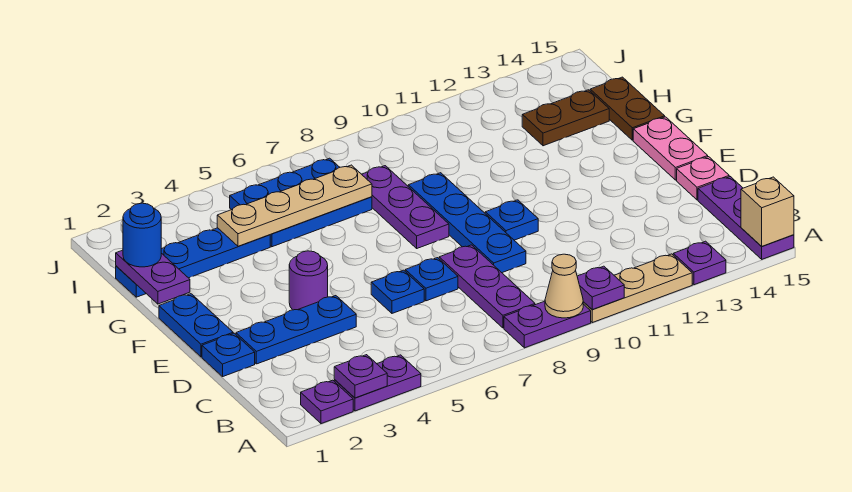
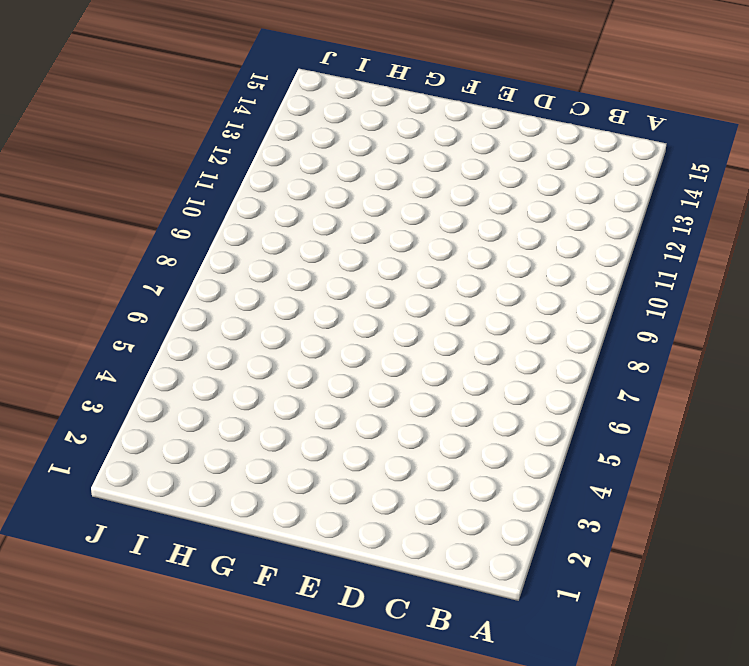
none -> purple 1x1 plate [301,380,353,424]
none -> purple 1x2 plate [334,355,421,411]
none -> purple 1x2 plate [504,301,591,348]

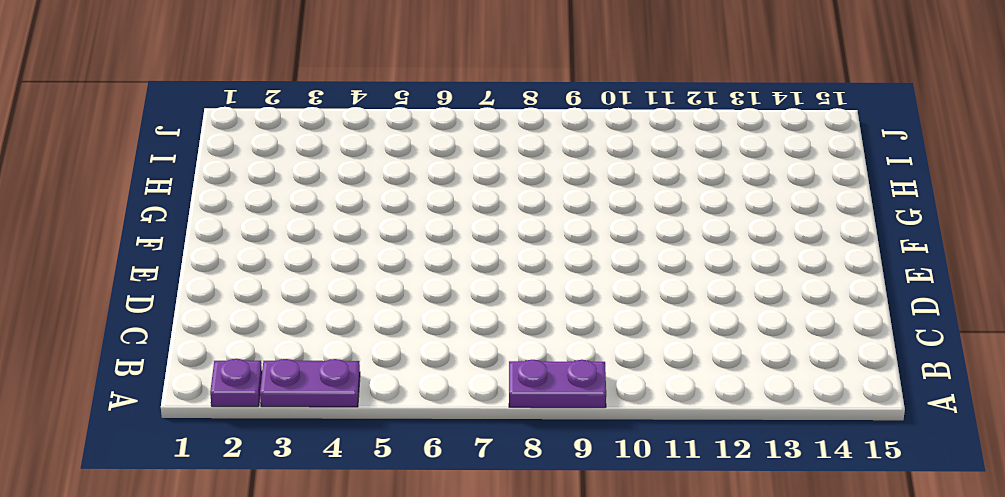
none -> tan 1x3 plate [583,254,692,323]
none -> purple 1x1 plate [673,241,726,285]
none -> purple 1x3 plate [698,177,794,259]

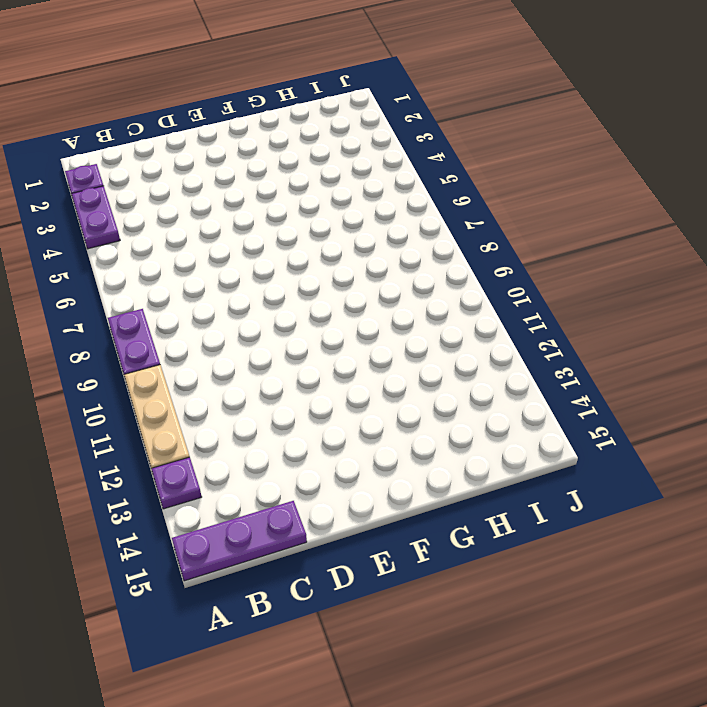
none -> purple 1x3 plate [439,245,535,328]
none -> blue 1x1 plate [202,333,255,376]
none -> blue 1x3 plate [236,296,356,364]

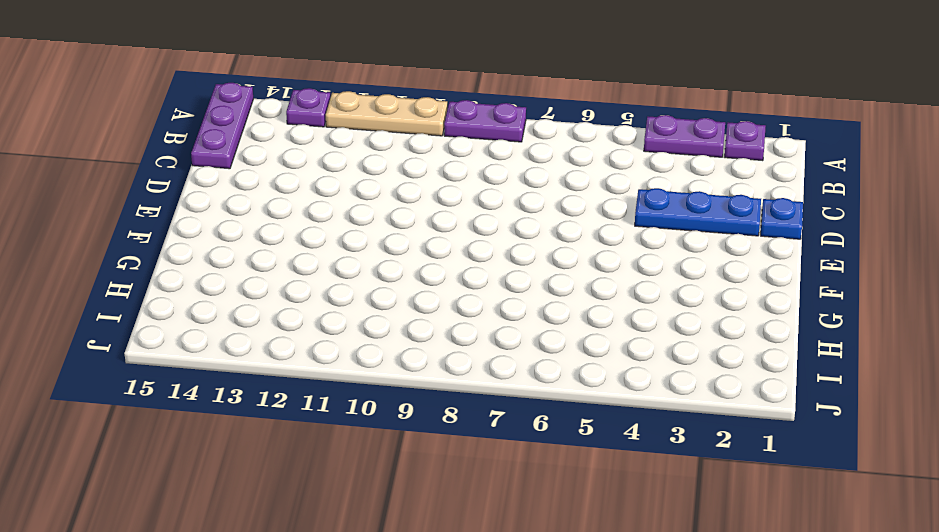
none -> purple 1x3 plate [439,245,535,328]
none -> blue 1x1 plate [371,270,424,313]
none -> blue 1x1 plate [405,258,458,301]

